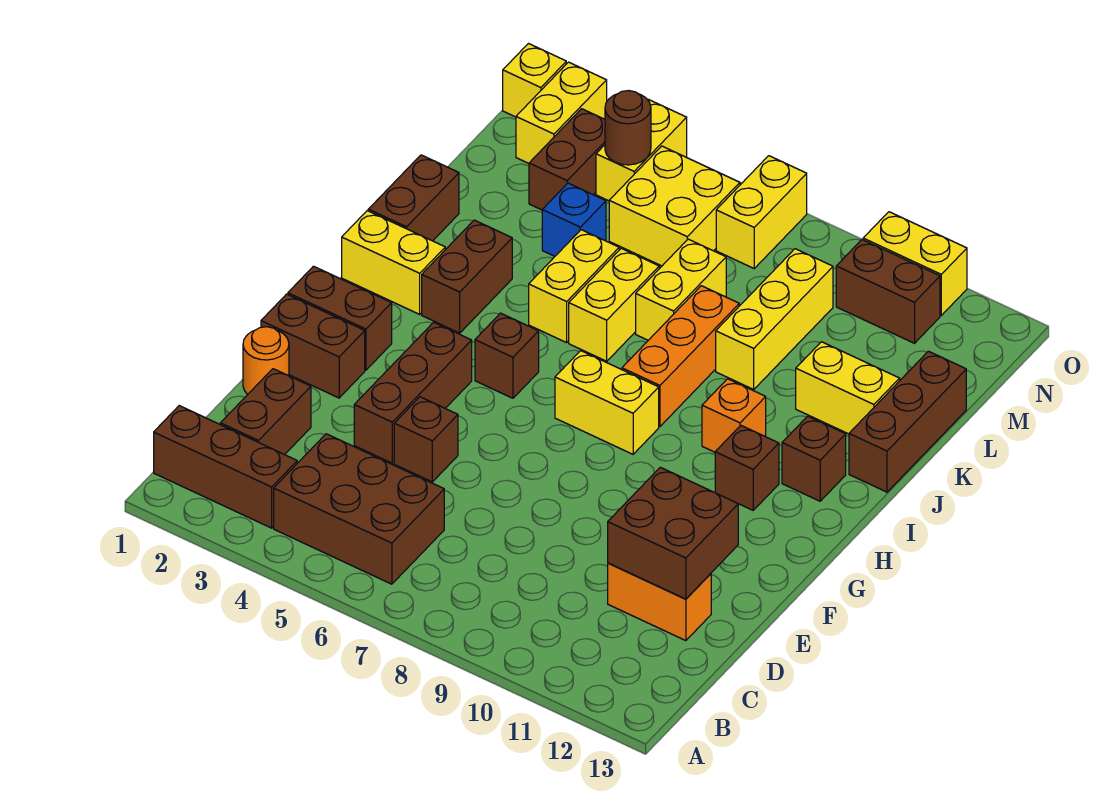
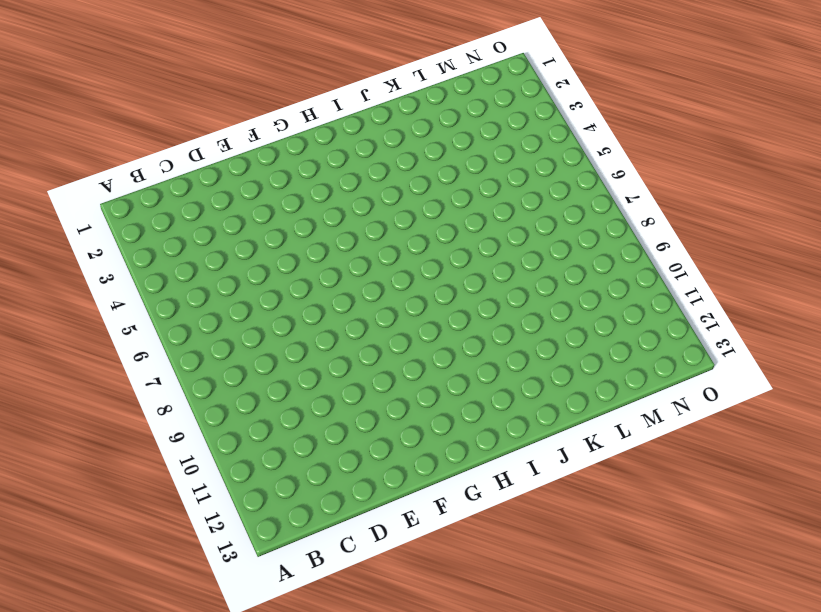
none -> brown 1x3 brick [154,406,297,528]
none -> brown 2x3 brick [274,434,444,584]
none -> brown 1x2 brick [220,369,311,455]
none -> orange 1x2 brick [608,563,711,641]

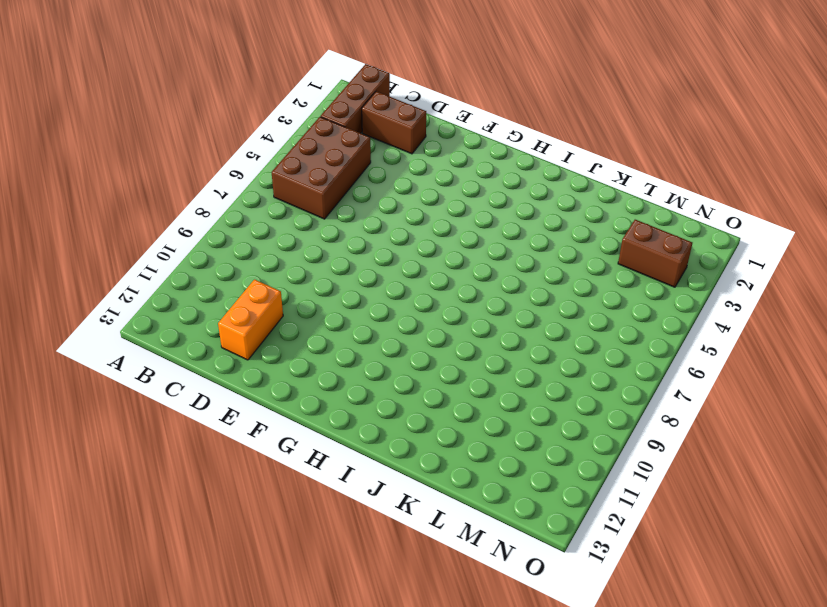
none -> orange 1x1 round brick [243,327,289,395]
none -> brown 1x3 brick [354,322,472,463]
none -> brown 1x1 brick [394,397,458,482]
none -> brown 1x2 brick [261,294,365,398]

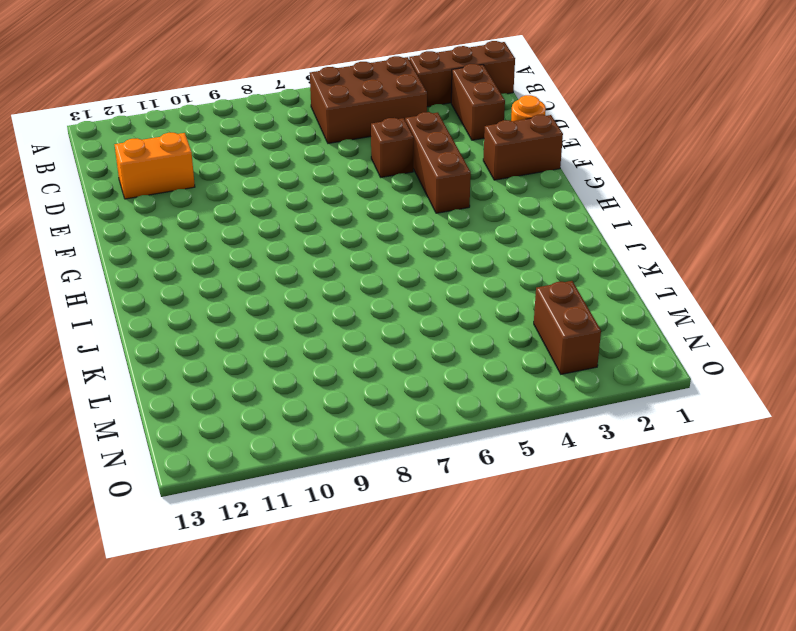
none -> brown 1x2 brick [288,266,392,370]
none -> brown 1x1 brick [475,313,539,398]
none -> yellow 1x2 brick [555,351,659,454]
none -> brown 1x1 brick [715,426,779,510]

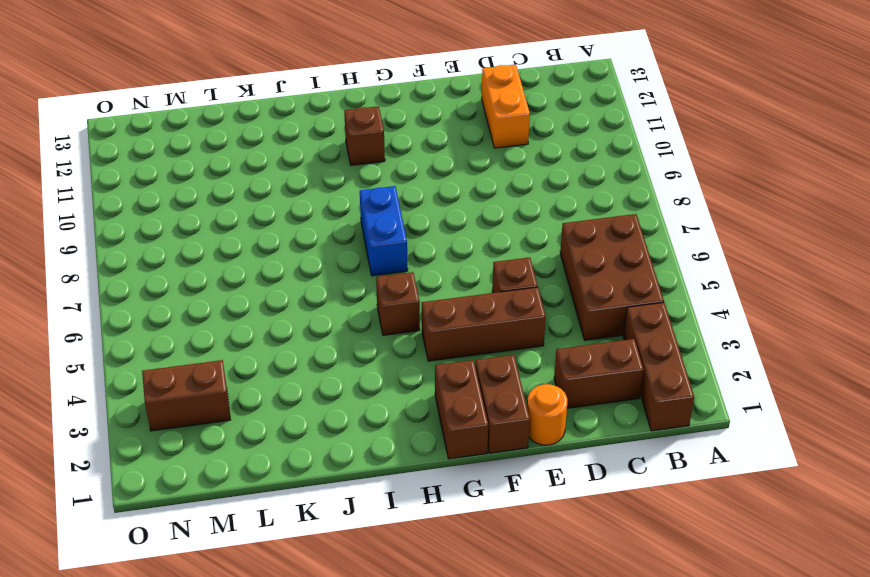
blue 1x2 brick [360,186,408,276] -> yellow 1x2 brick [555,351,659,454]
none -> yellow 1x2 brick [342,211,445,314]
none -> brown 1x2 brick [422,220,512,333]
none -> orange 1x3 brick [622,286,739,427]
none -> orange 1x1 brick [702,379,766,452]

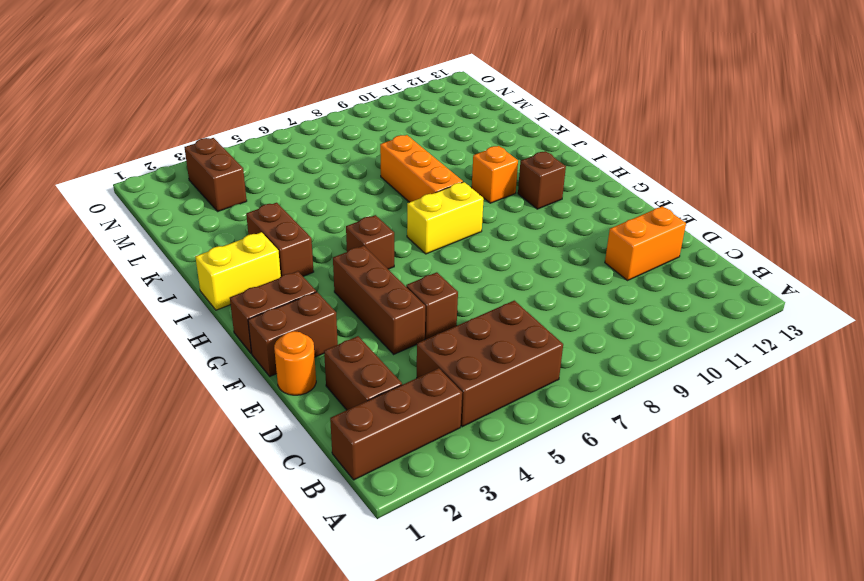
none -> brown 1x1 brick [782,416,846,501]
none -> brown 1x2 brick [368,155,459,241]
none -> yellow 1x2 brick [529,230,619,343]
none -> yellow 1x2 brick [569,248,659,361]

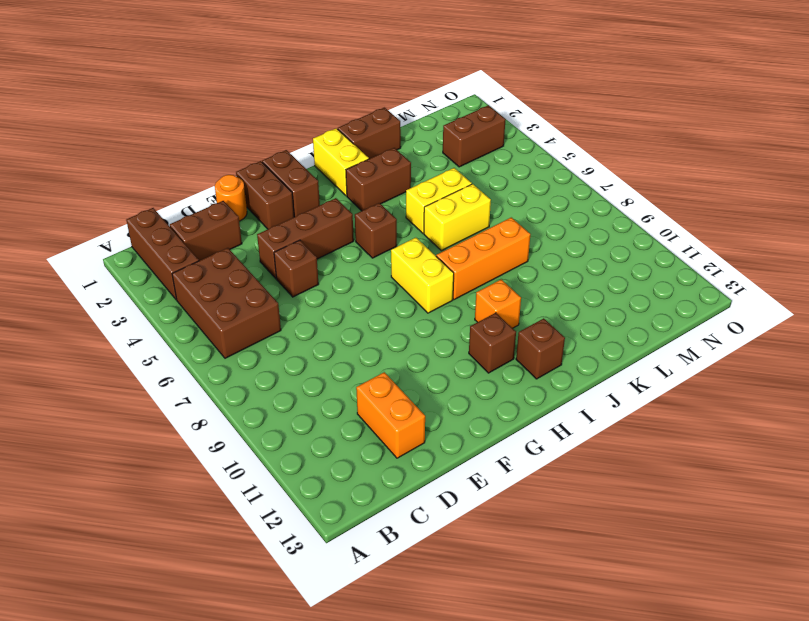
none -> brown 1x3 brick [849,351,966,492]
none -> yellow 1x2 brick [636,239,726,340]
none -> yellow 1x3 brick [716,249,833,389]
none -> yellow 1x2 brick [796,342,900,434]

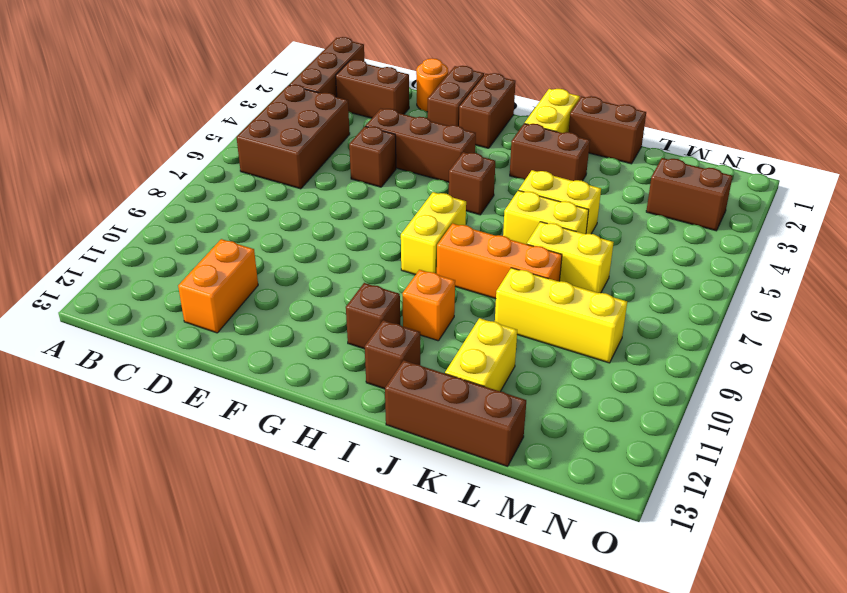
none -> blue 1x1 brick [542,183,606,256]
none -> yellow 2x2 brick [609,146,740,266]
none -> yellow 1x2 brick [516,62,607,163]
none -> yellow 1x2 brick [596,100,687,201]

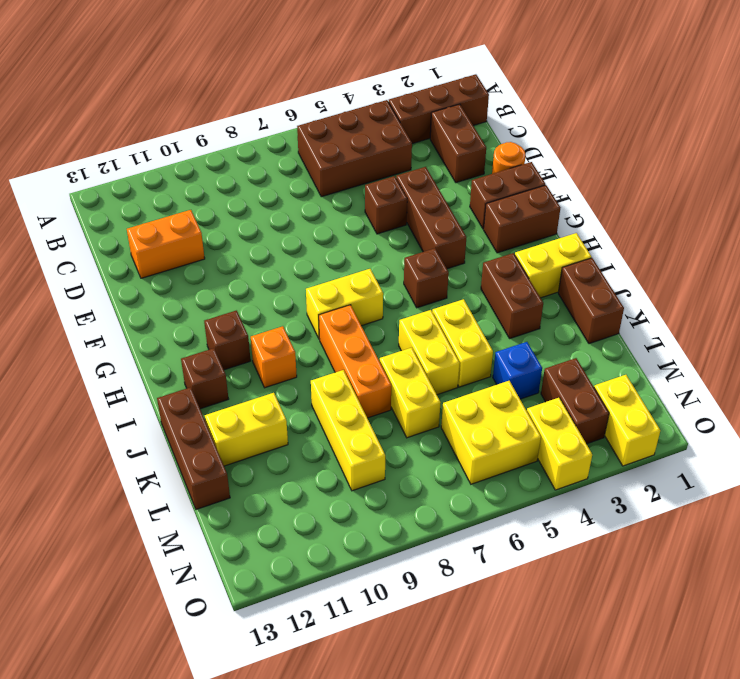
none -> yellow 1x2 brick [716,156,807,268]
none -> brown 1x2 brick [836,240,940,343]
none -> yellow 1x1 brick [503,44,566,117]
none -> yellow 1x2 brick [863,212,967,315]

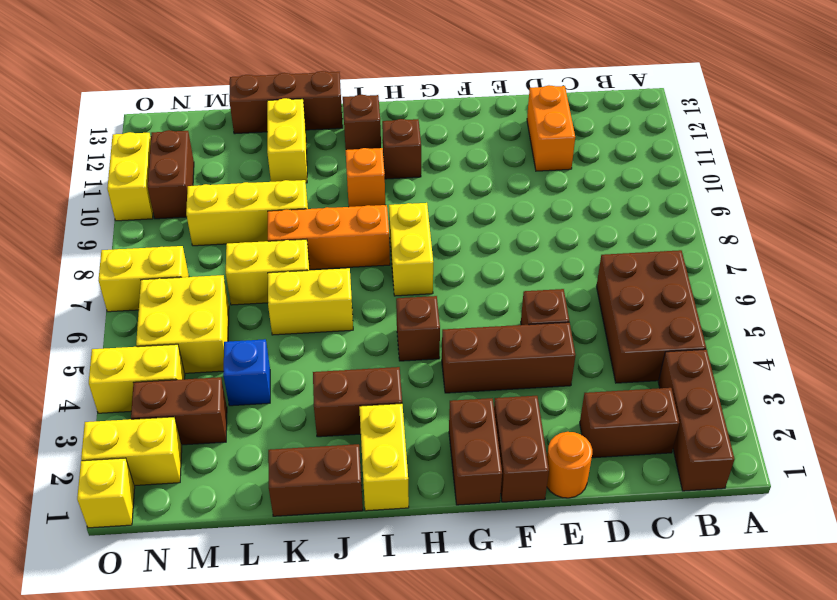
none -> yellow 1x2 brick [529,230,619,343]
none -> brown 2x2 brick [608,467,738,599]
none -> brown 1x1 round brick [605,91,651,165]

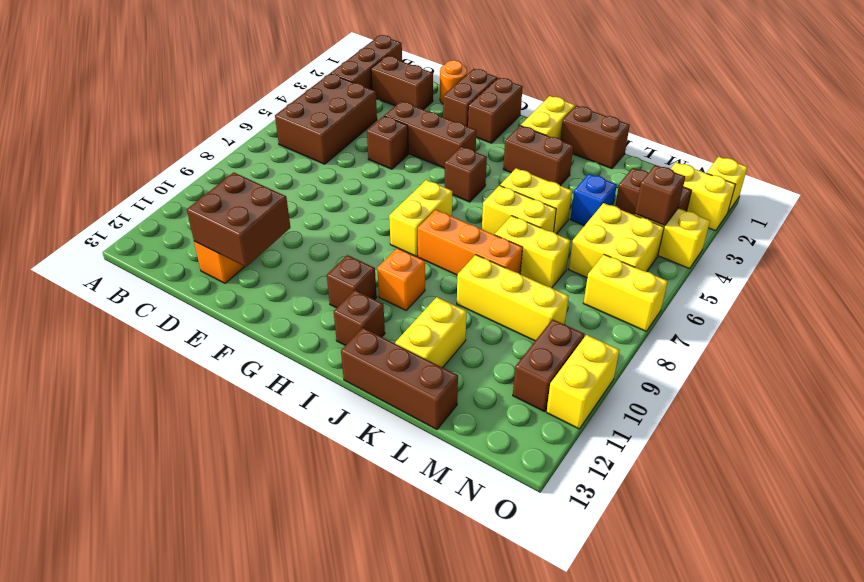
brown 1x1 brick [635,165,685,226] -> brown 1x1 round brick [605,91,651,165]

